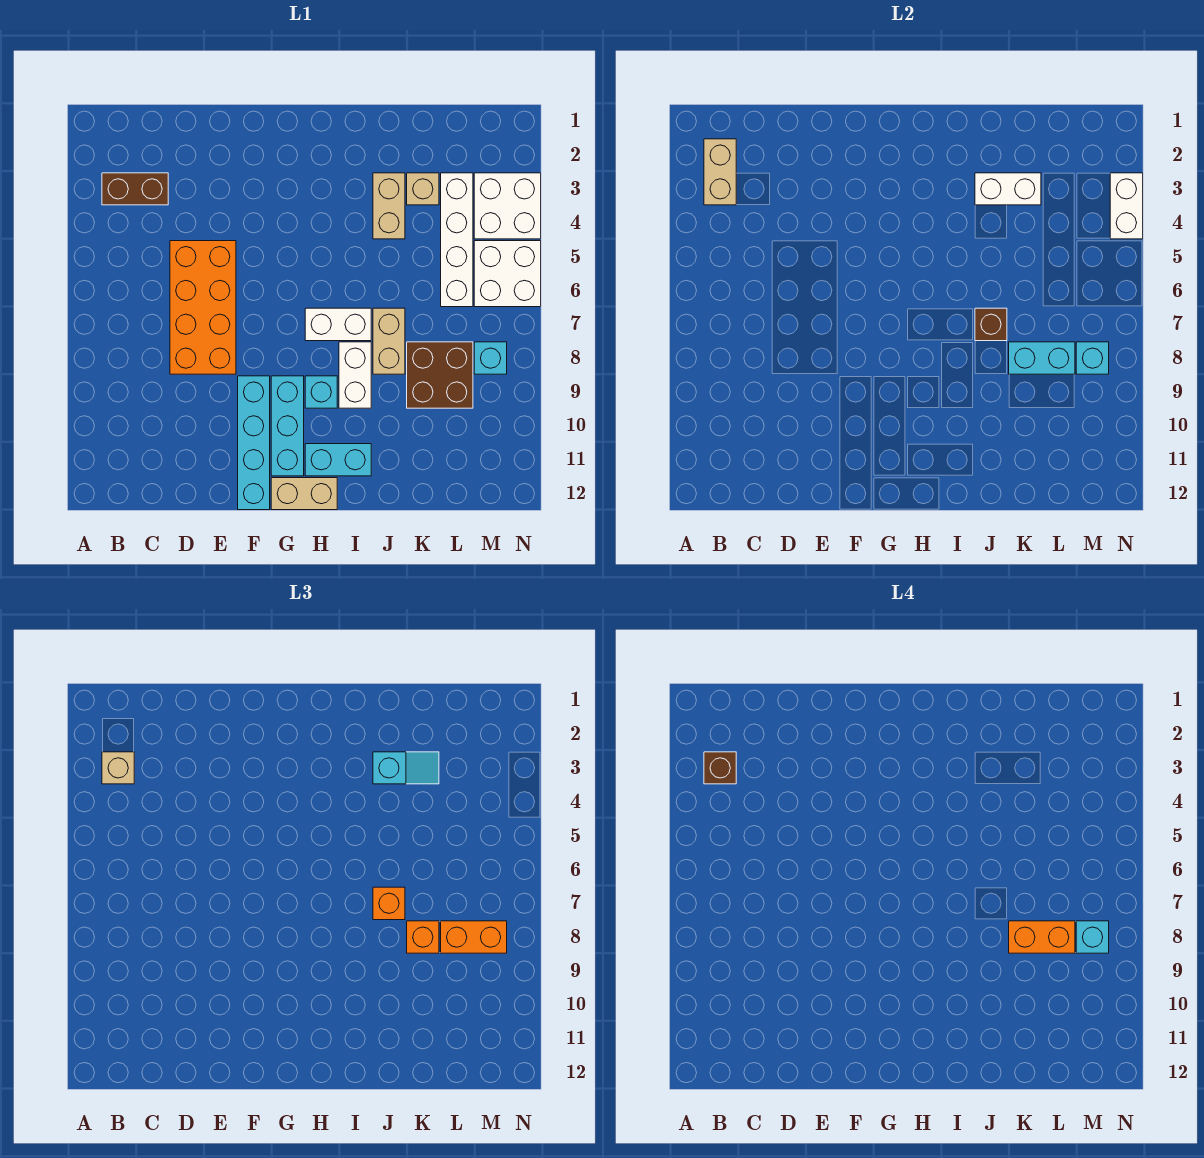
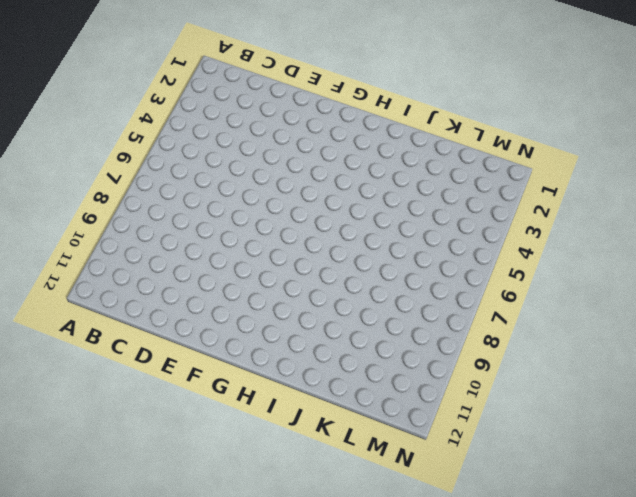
none -> brown 1x2 brick [102,173,168,205]
none -> orange 2x4 brick [170,241,236,374]
none -> cyan 1x4 brick [238,376,270,510]
none -> cyan 1x3 brick [271,376,304,476]

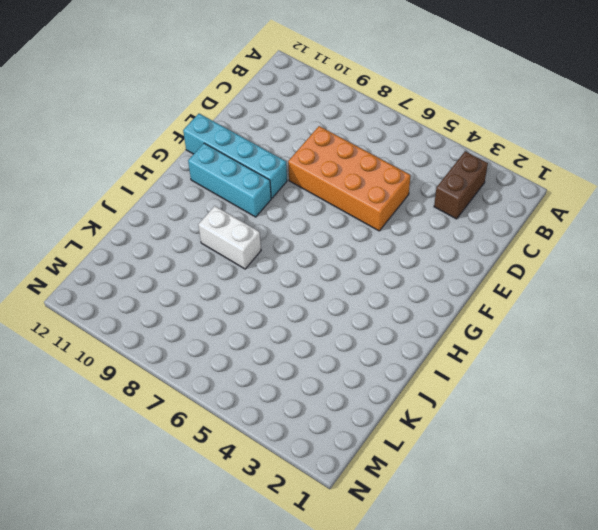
none -> tan 1x2 brick [271,478,337,510]
none -> white 1x2 brick [305,308,371,341]
none -> cyan 1x1 brick [305,376,337,408]
none -> cyan 1x2 brick [305,444,371,476]

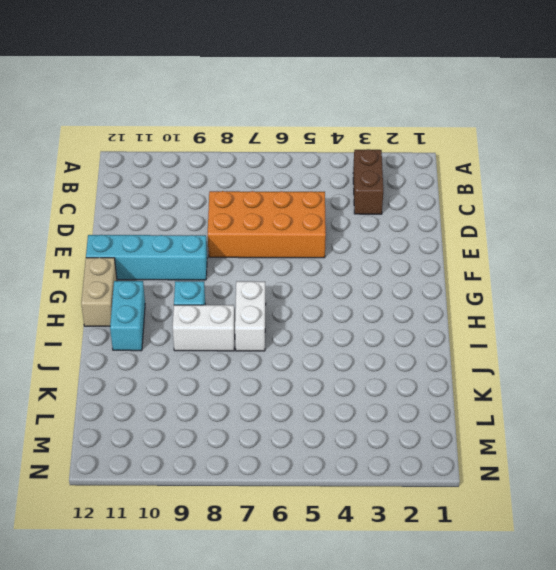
none -> cyan 1x3 brick [271,376,304,476]
none -> tan 1x2 brick [373,173,405,239]
none -> tan 1x2 brick [373,308,405,374]
none -> tan 1x1 brick [407,173,439,205]

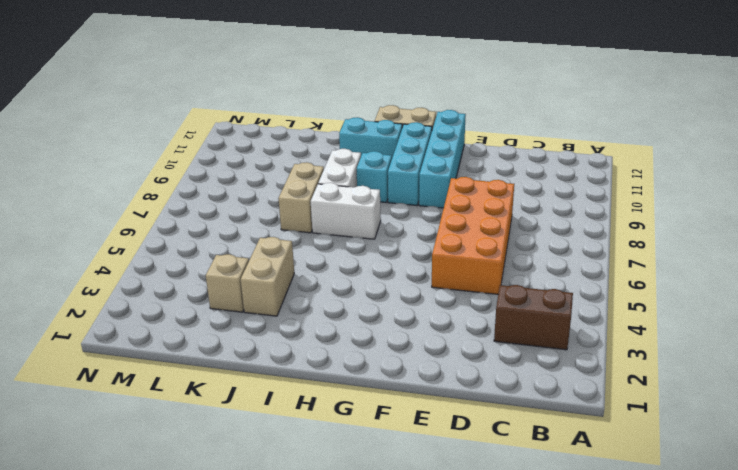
none -> brown 2x2 brick [407,342,473,408]
none -> white 1x4 brick [441,173,473,307]
none -> white 2x2 brick [474,173,541,239]
none -> white 2x2 brick [474,241,541,307]

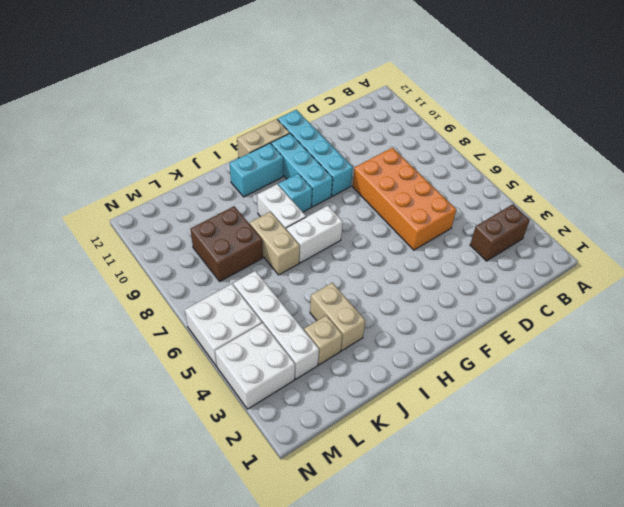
none -> cyan 1x1 brick [474,342,507,374]
none -> tan 1x2 brick [704,139,736,205]
none -> white 1x2 brick [975,173,1041,205]
none -> brown 1x1 brick [975,308,1007,341]

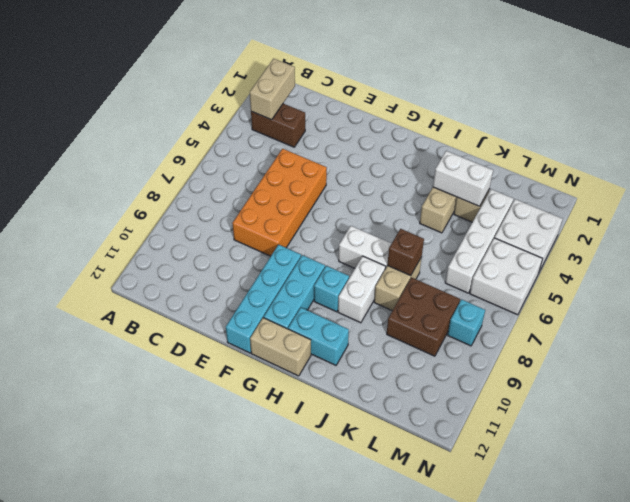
none -> cyan 1x2 brick [1009,342,1075,374]
none -> cyan 1x1 brick [1076,342,1109,374]
none -> white 1x2 brick [1110,173,1143,239]
none -> tan 1x1 brick [102,752,134,784]

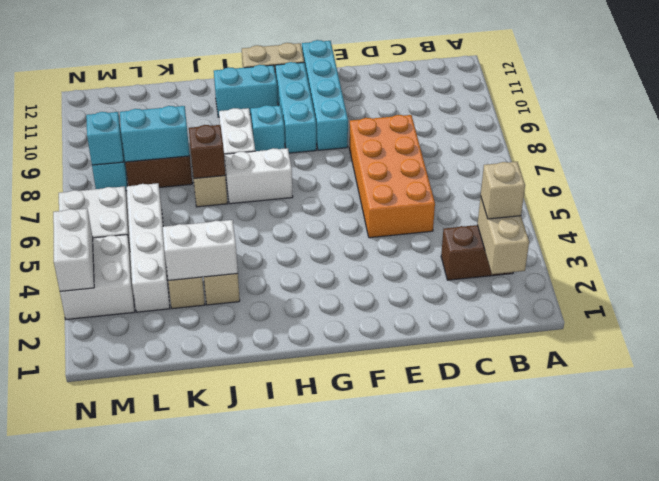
none -> cyan 1x2 slope [373,752,439,784]
none -> orange 1x1 brick [373,887,405,920]
none -> orange 1x1 brick [407,921,439,953]
none -> orange 1x2 brick [441,921,507,953]

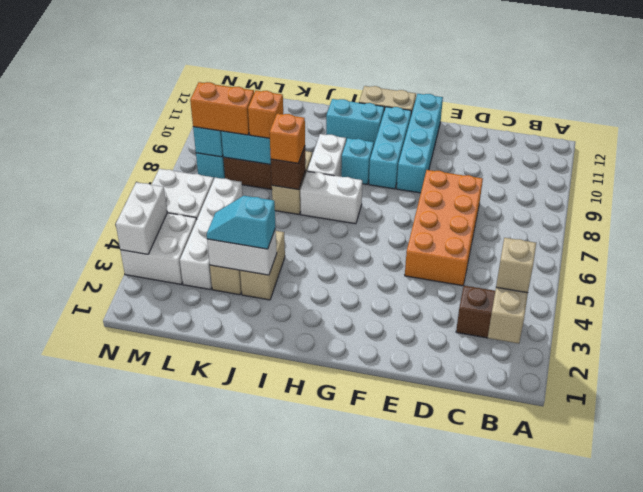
none -> brown 1x1 brick [704,752,736,784]
none -> orange 1x2 brick [1009,921,1075,953]
none -> cyan 1x1 brick [1076,921,1109,953]

